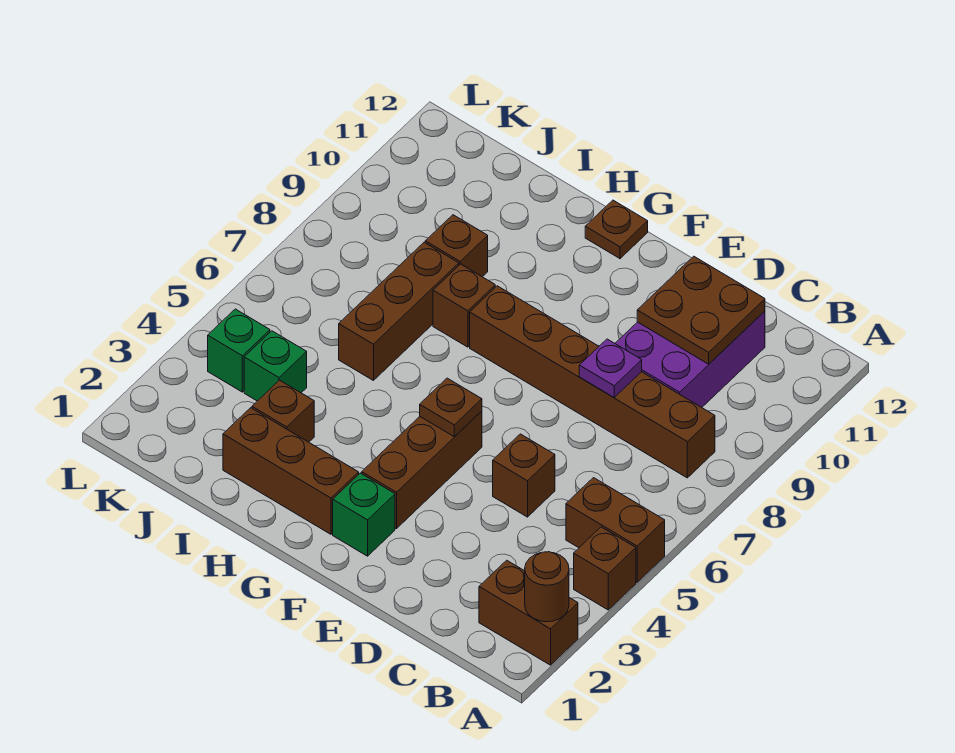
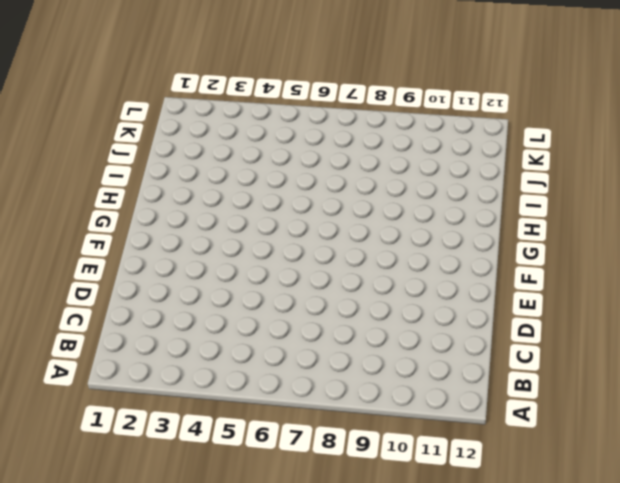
none -> brown 1x2 brick [479,560,578,665]
none -> brown 1x1 brick [574,527,636,610]
none -> brown 1x2 brick [566,478,665,582]

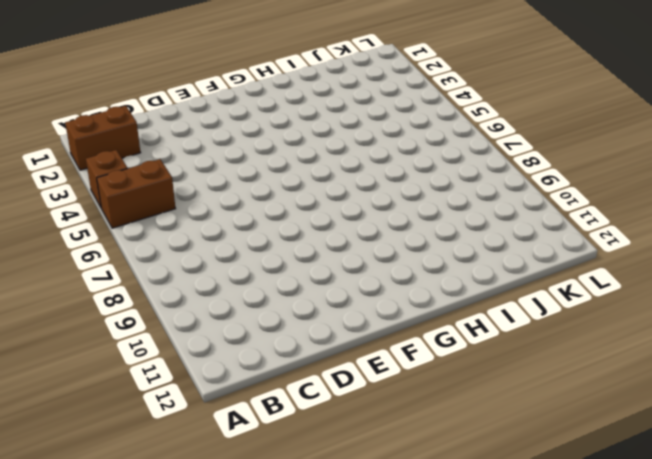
none -> brown 1x6 brick [470,286,715,478]
none -> purple 2x3 brick [615,311,765,407]
none -> brown 1x1 brick [493,434,555,517]

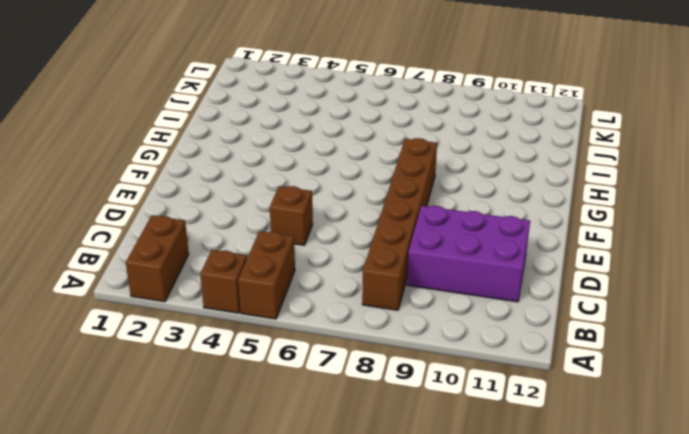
none -> green 1x1 brick [333,473,395,556]
none -> brown 1x3 brick [362,411,482,529]
none -> brown 1x3 brick [223,408,359,534]

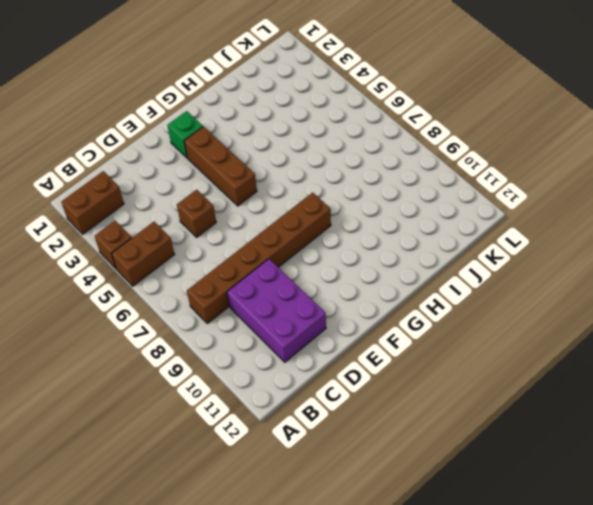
none -> brown 1x3 brick [223,408,359,534]
none -> brown 1x1 plate [585,200,648,259]
none -> brown 1x1 brick [433,264,495,347]

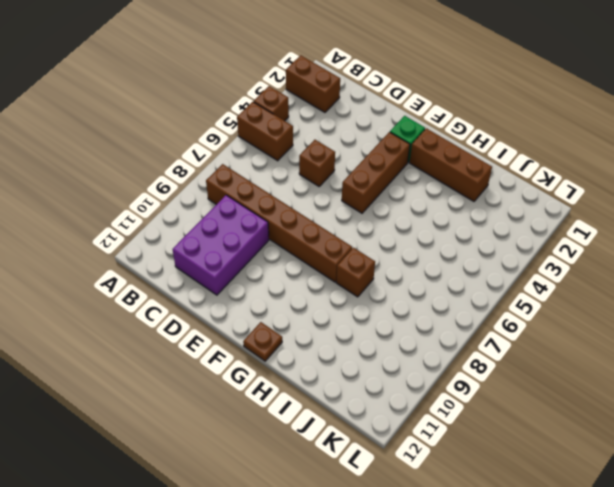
none -> brown 1x1 brick [252,380,314,442]
none -> brown 1x3 brick [339,242,459,381]
none -> brown 1x1 brick [425,215,488,277]

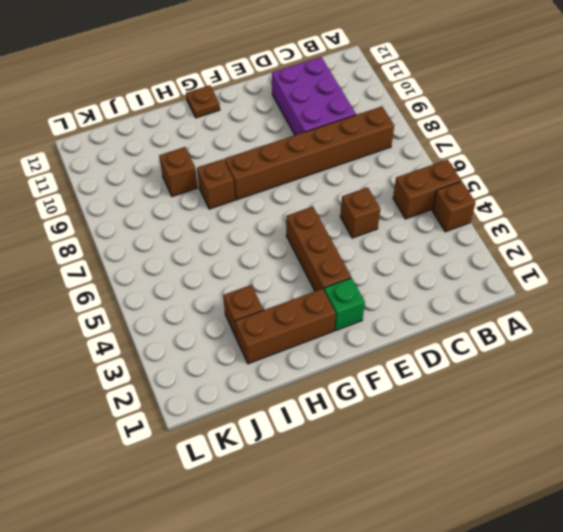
none -> brown 1x2 brick [479,560,578,665]
none -> brown 1x3 brick [339,242,459,381]
none -> green 1x1 brick [244,331,307,401]

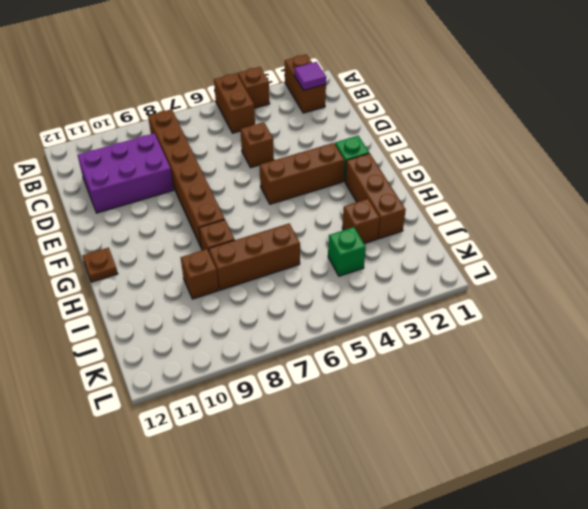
purple 1x1 tile [294,62,326,91] -> none
none -> green 1x1 brick [208,309,270,392]
none -> brown 1x1 round brick [525,552,569,622]
none -> brown 2x2 plate [637,256,765,364]

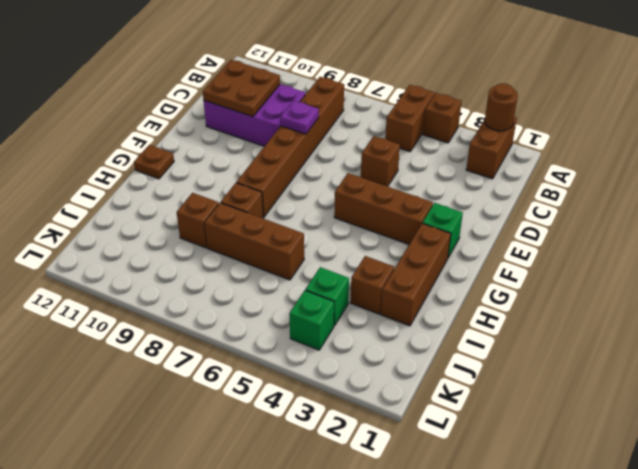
none -> brown 1x1 plate [420,378,482,437]

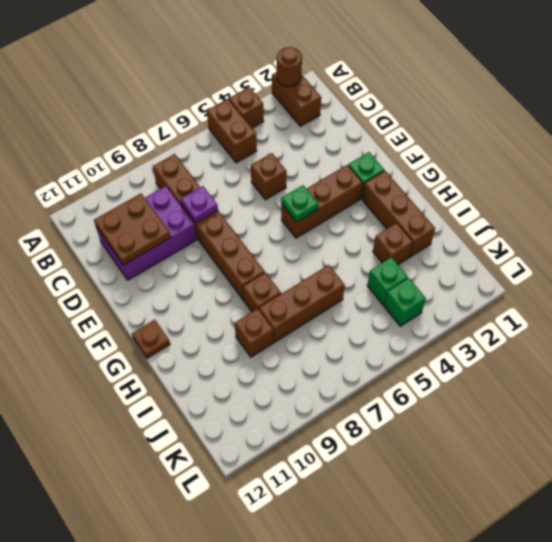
green 1x1 plate [281,185,318,222] -> brown 1x1 plate [420,378,482,437]

